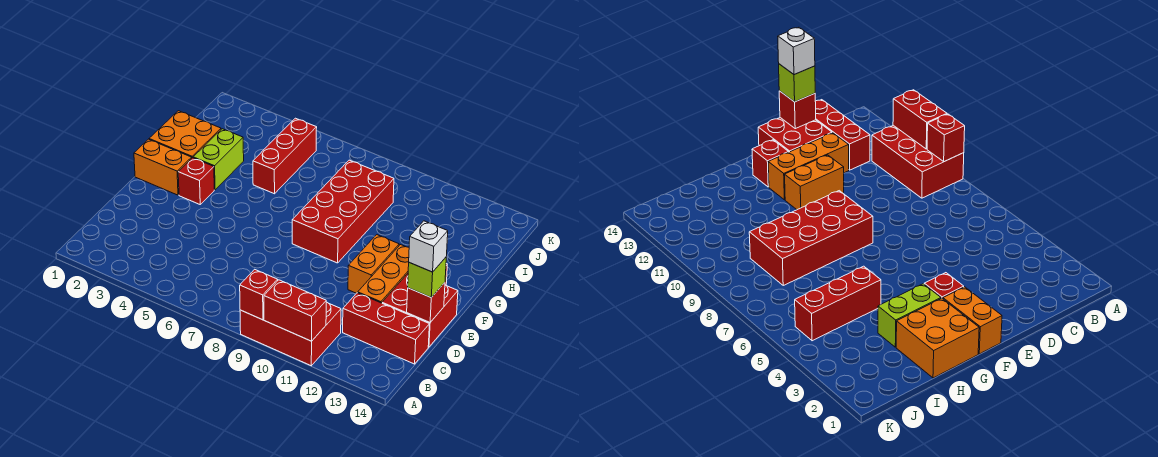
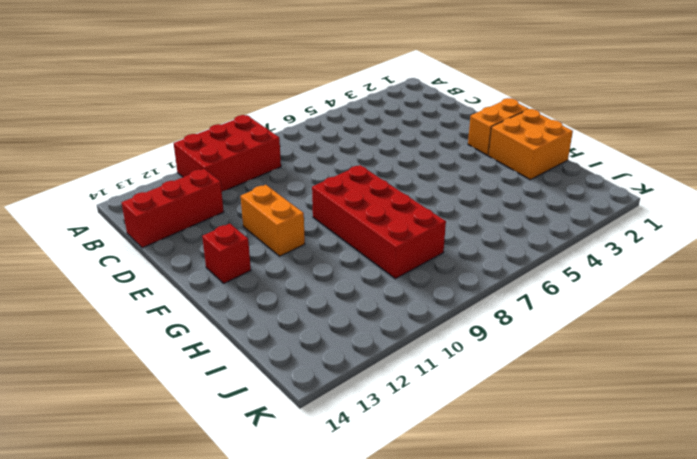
none -> orange 1x3 brick [358,245,409,303]
none -> red 2x2 brick [382,274,458,347]
none -> red 1x1 brick [178,158,214,204]

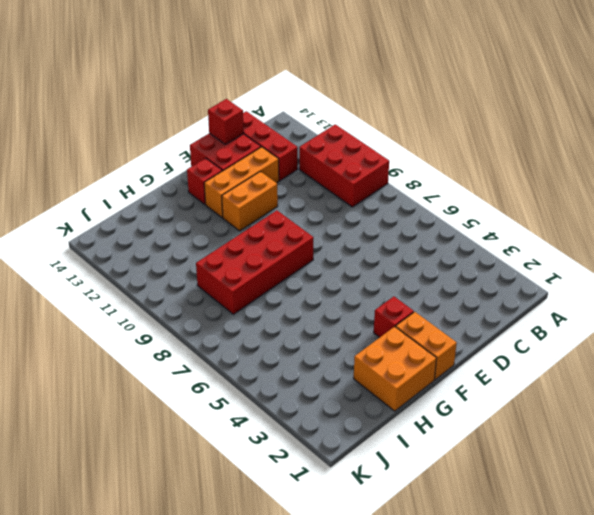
none -> lime 1x2 brick [193,129,244,190]
none -> red 1x3 brick [253,118,317,194]
none -> red 1x1 brick [240,269,278,320]

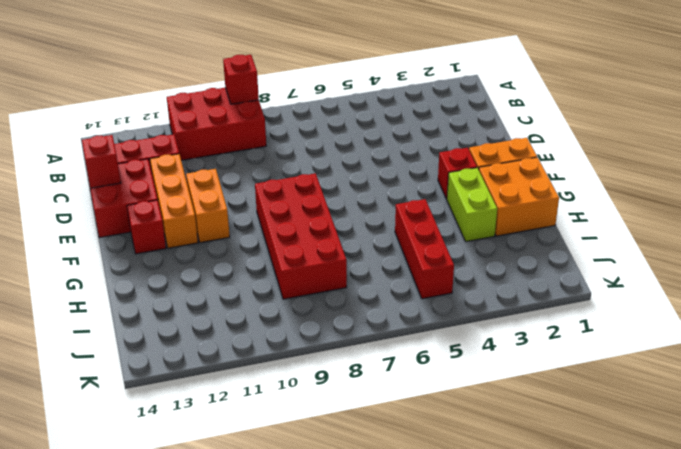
none -> red 1x2 brick [264,280,326,341]
none -> lime 1x1 brick [408,257,446,297]
none -> white 1x1 brick [409,221,448,272]

